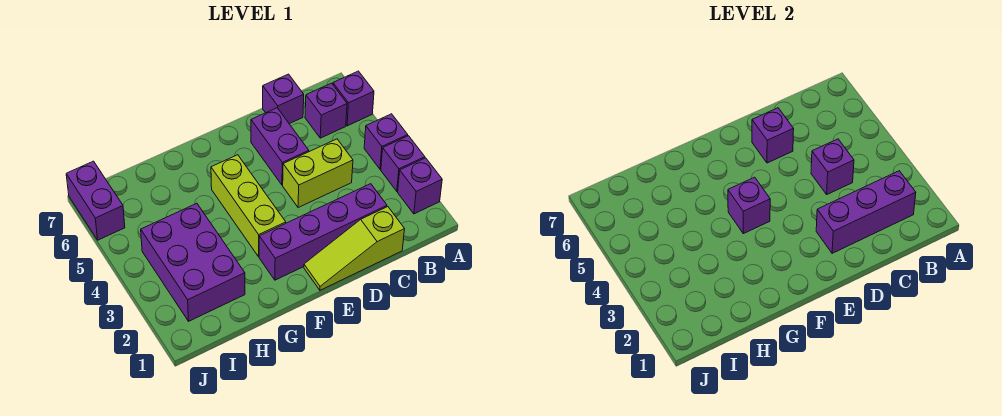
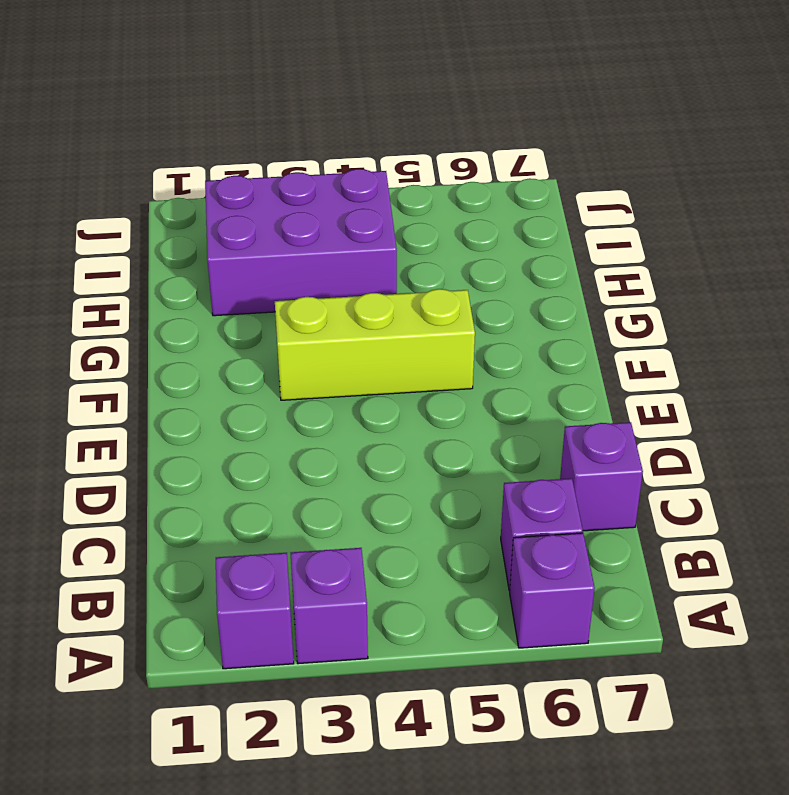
none -> purple 1x1 brick [364,114,408,169]
none -> lime 1x3 slope [304,207,404,290]
none -> purple 1x4 brick [259,184,387,280]

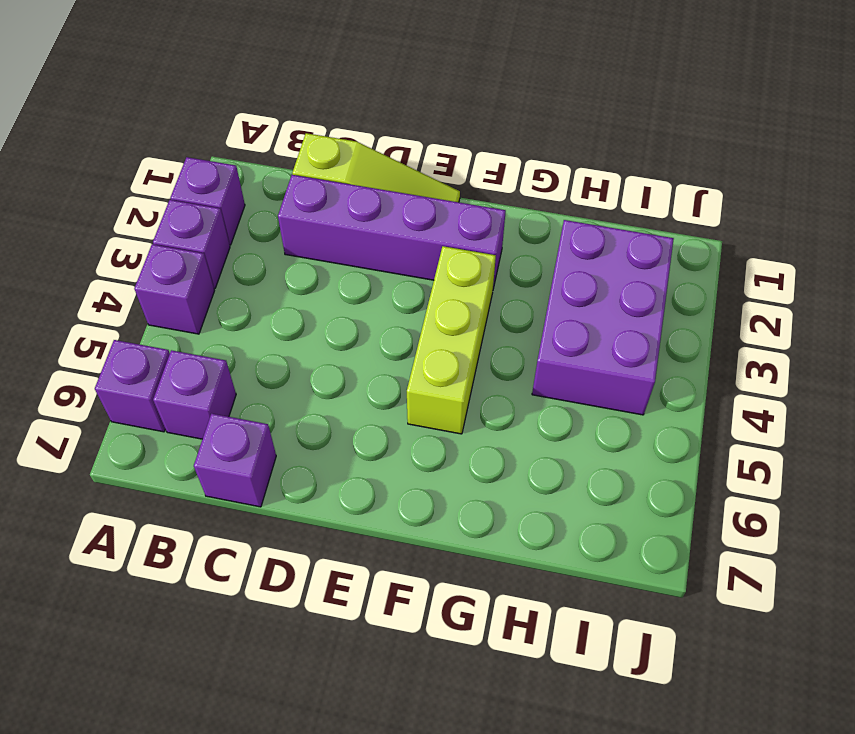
none -> lime 1x2 brick [283,139,353,208]
none -> purple 1x2 brick [251,108,309,185]
none -> purple 1x2 brick [66,161,125,240]

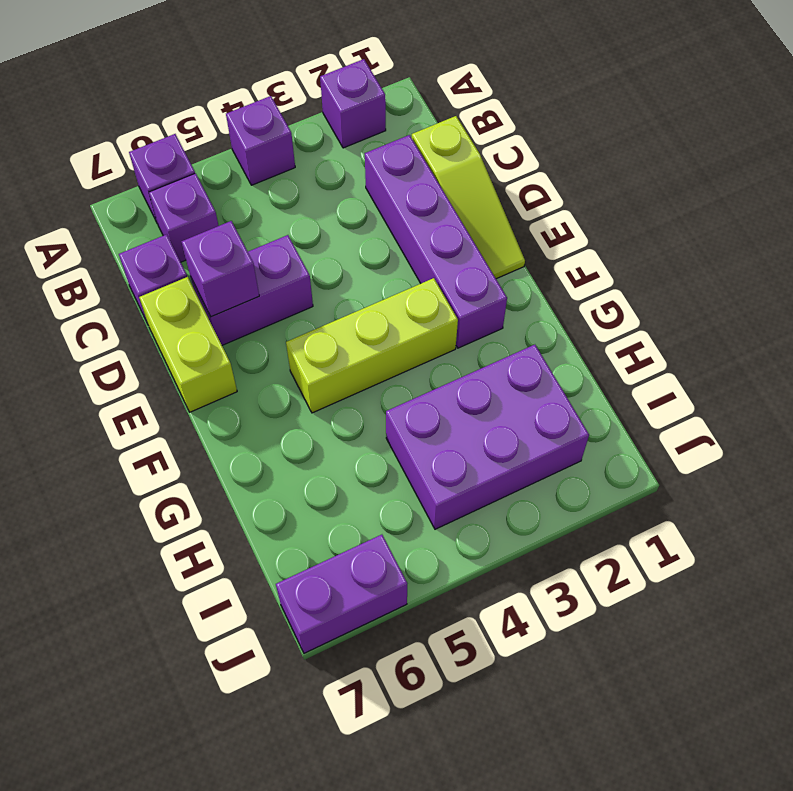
lime 1x2 brick [139,277,237,412] -> lime 1x2 brick moved to [283,139,353,208]
none -> purple 1x1 brick [381,136,425,191]
none -> purple 1x3 brick [816,171,916,253]
none -> purple 1x1 brick [811,139,854,194]

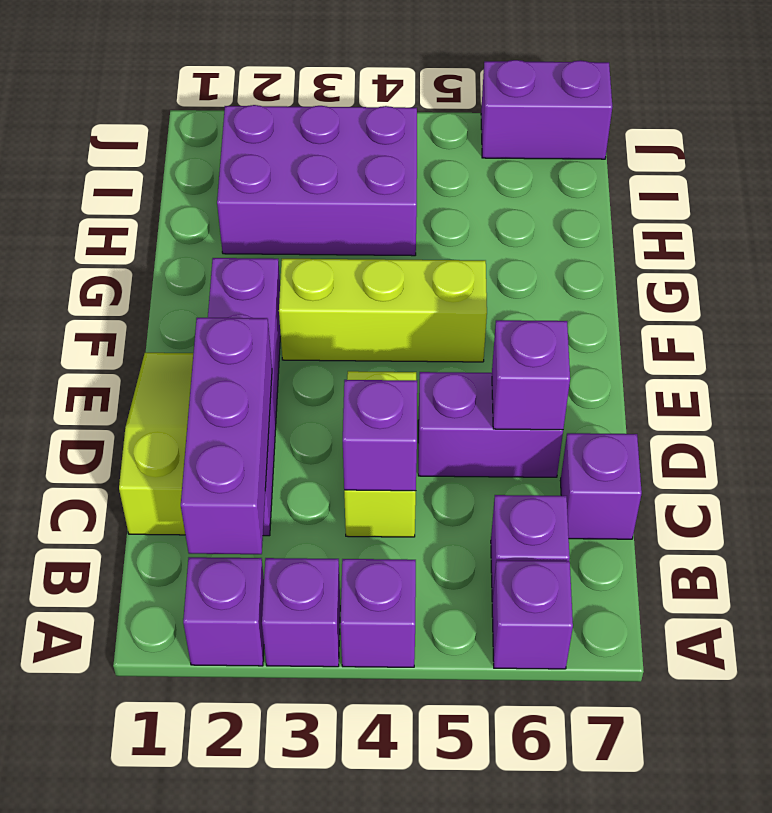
none -> purple 1x1 brick [728,177,770,234]

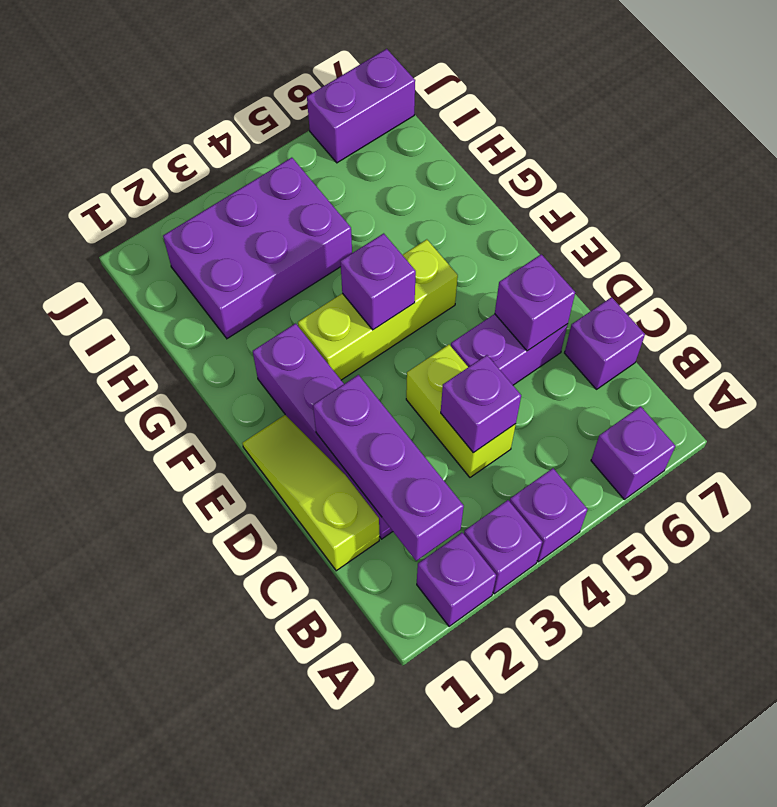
none -> purple 1x1 brick [305,83,347,138]

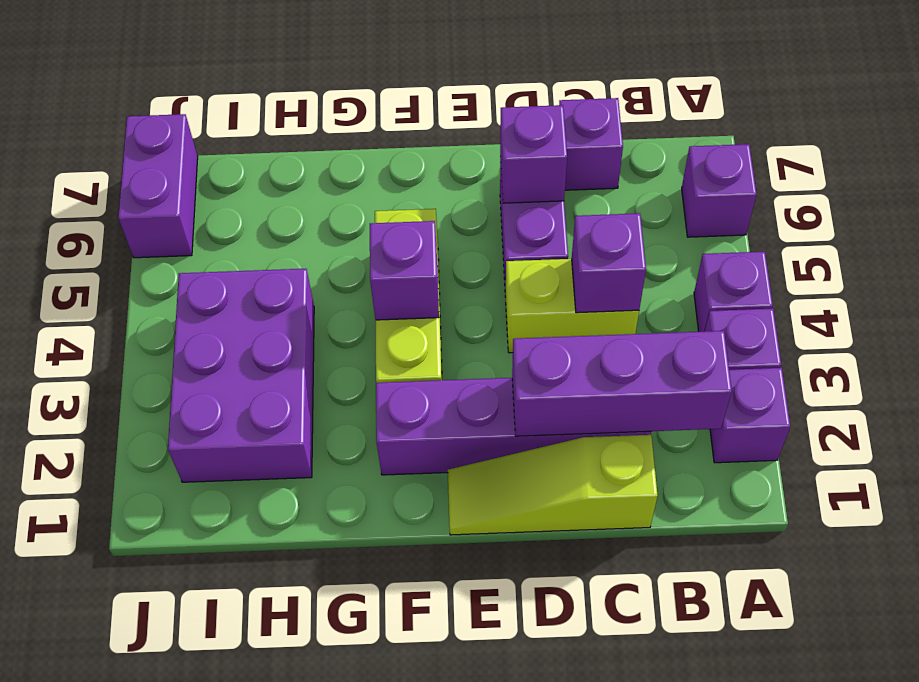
none -> purple 1x1 brick [305,83,347,138]

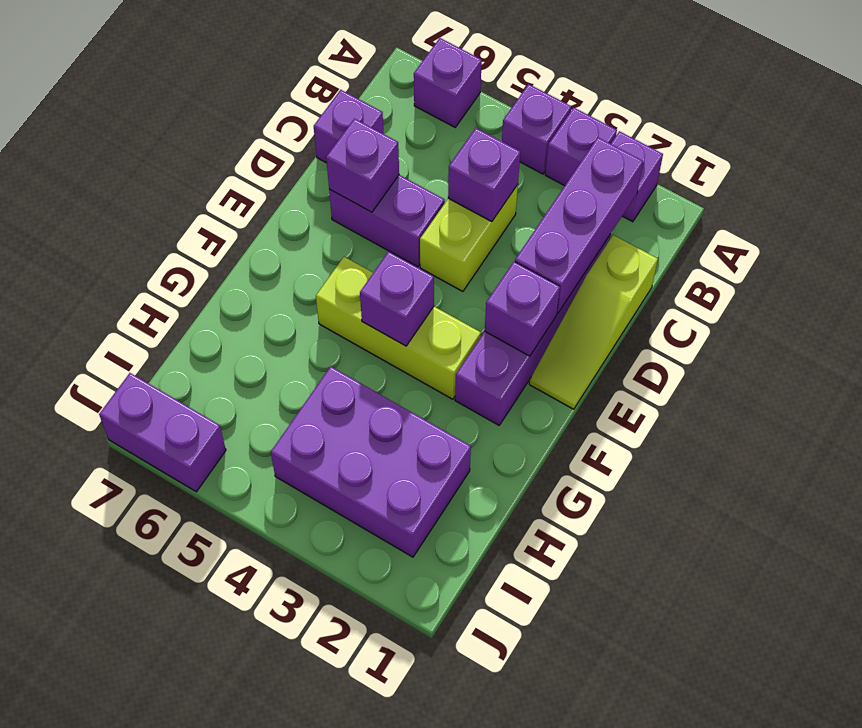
purple 1x1 brick [485,262,560,356] -> purple 1x1 brick moved to [305,83,347,138]

